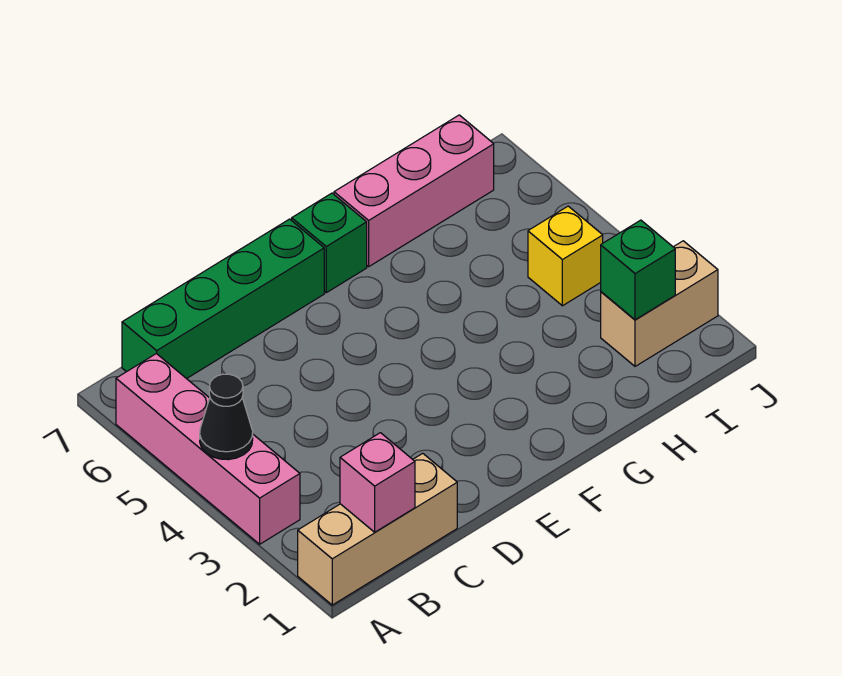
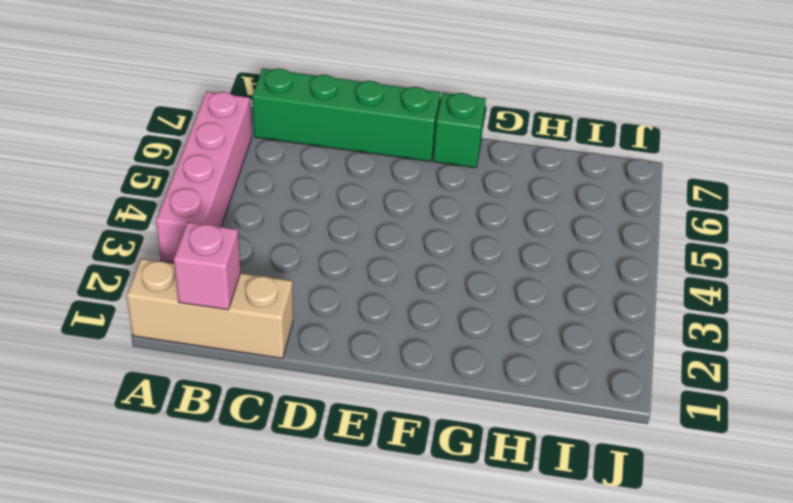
none -> pink 1x3 brick [334,115,494,266]
none -> tan 1x2 brick [601,241,718,366]

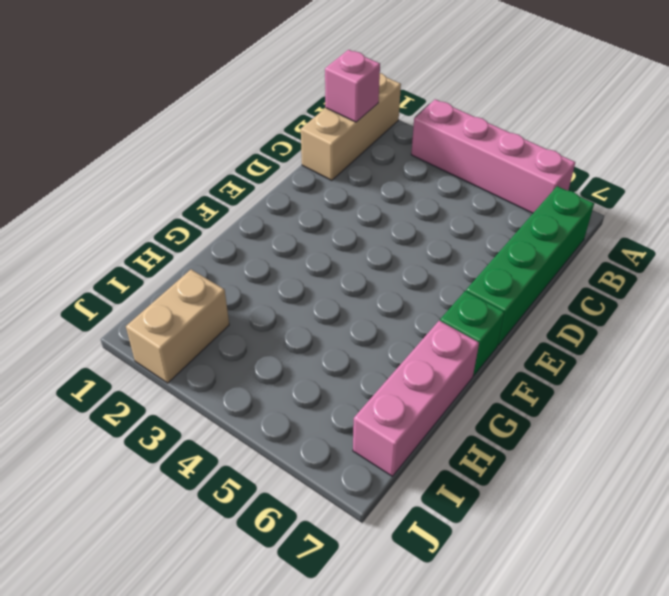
none -> yellow 1x1 brick [528,206,603,306]
none -> black 1x1 cone [200,374,253,460]

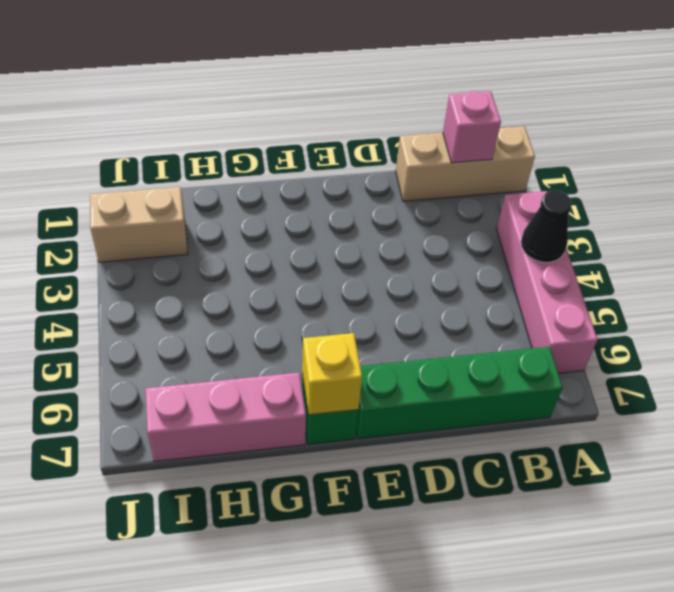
yellow 1x1 brick [302,333,362,415] -> yellow 1x1 brick moved to [528,206,603,306]
none -> green 1x1 brick [601,220,675,320]

